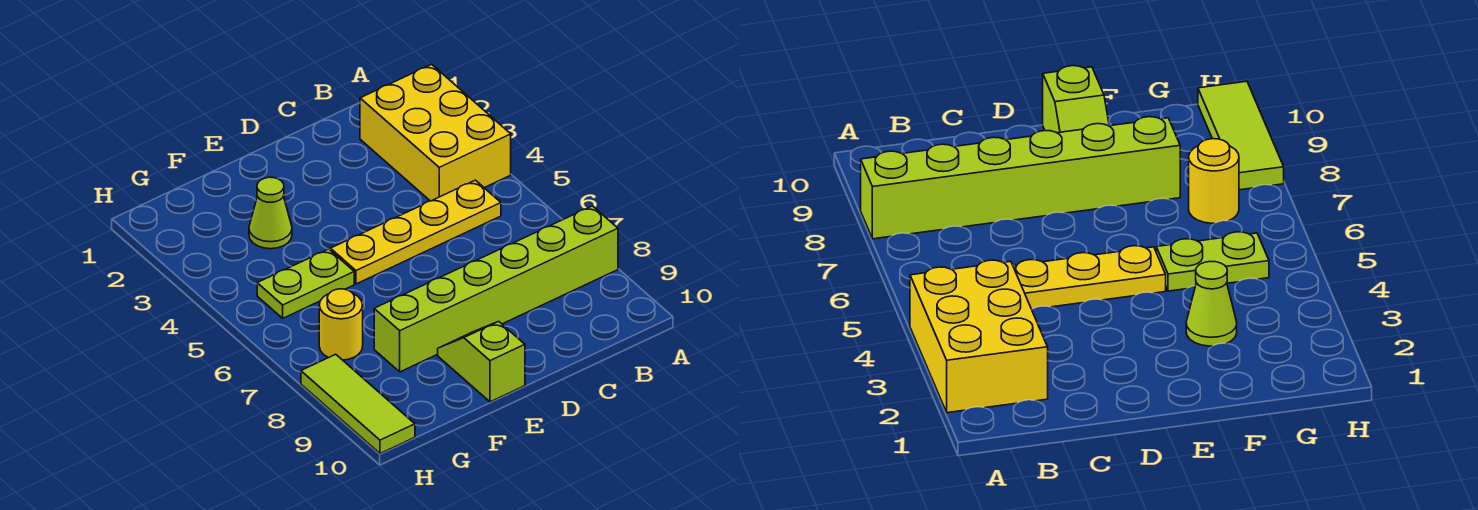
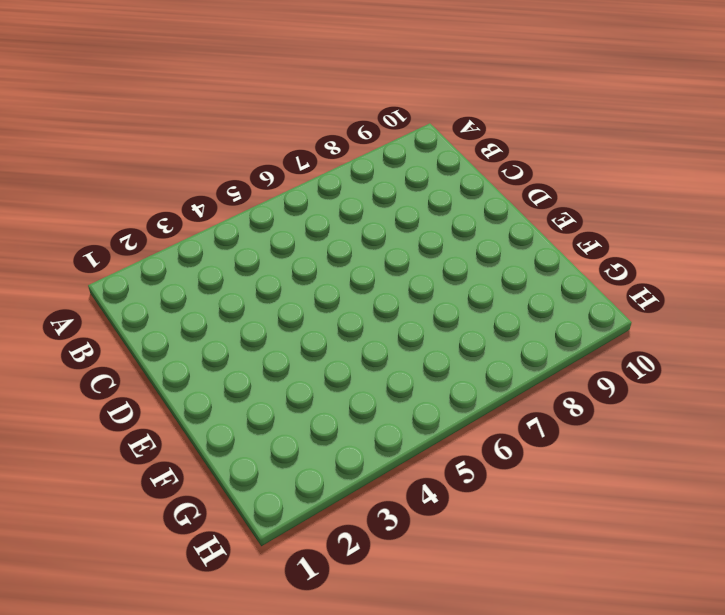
none -> yellow 2x3 brick [360,64,511,201]
none -> lime 1x6 brick [374,206,618,372]

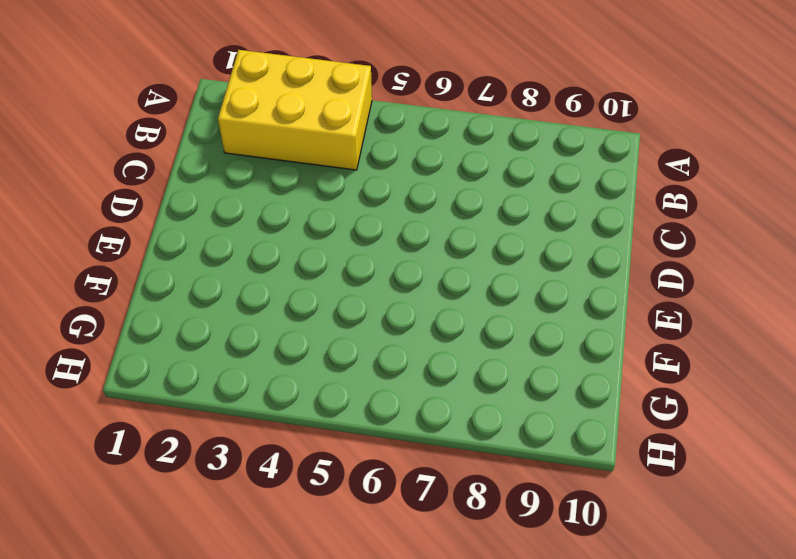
none -> lime 1x6 brick [374,206,618,372]
none -> yellow 1x4 plate [331,180,501,284]

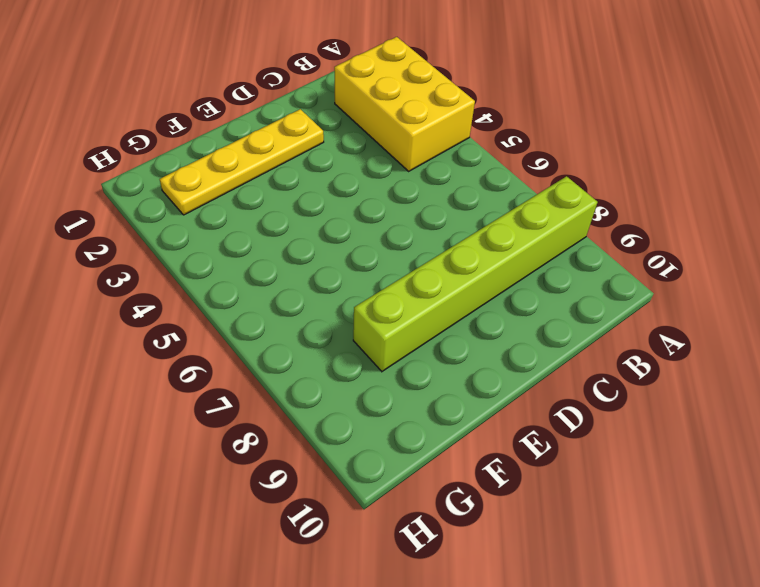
yellow 1x4 plate [160,109,324,215] -> yellow 1x4 plate moved to [331,180,501,284]
none -> lime 1x2 slope [438,321,525,402]
none -> lime 1x1 cone [249,177,292,249]

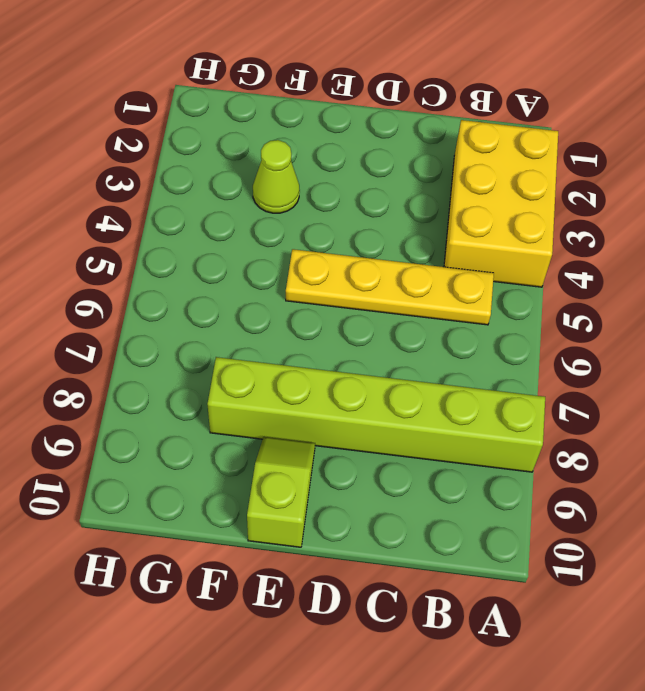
none -> lime 1x2 plate [257,249,354,318]
none -> yellow 1x1 round brick [319,289,363,360]

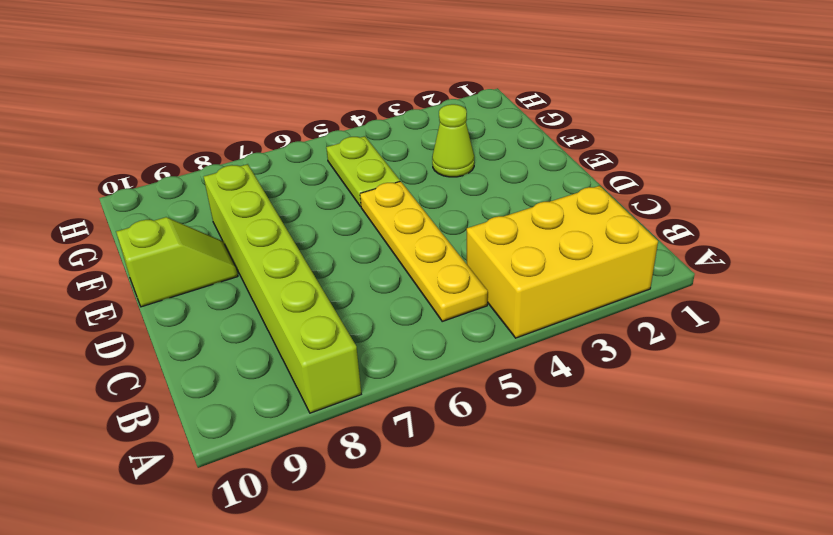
none -> yellow 1x1 round brick [319,289,363,360]
none -> lime 1x3 tile [301,354,415,454]

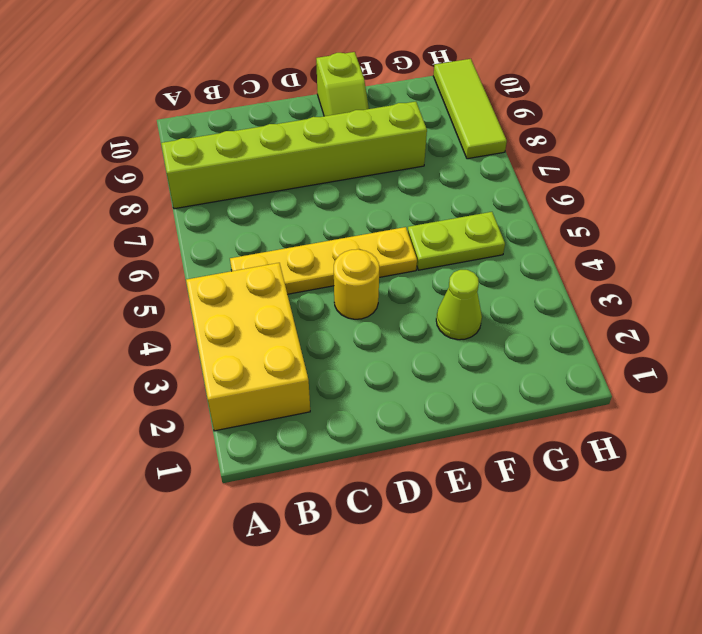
yellow 1x1 round brick [334,249,379,319] -> yellow 1x1 round brick moved to [319,289,363,360]

